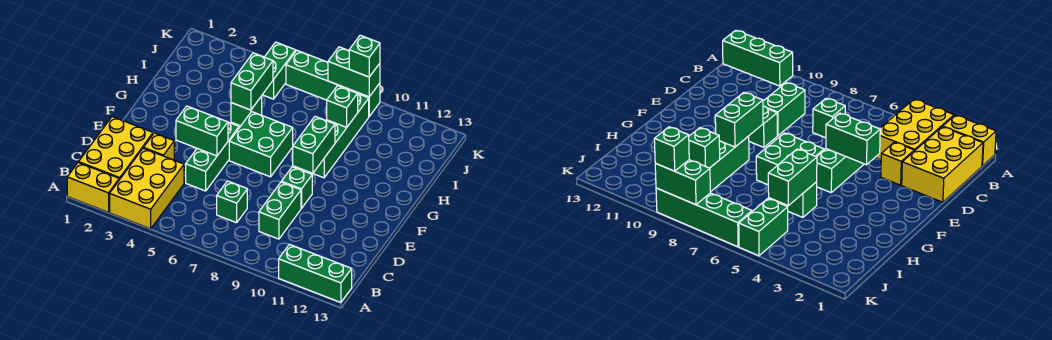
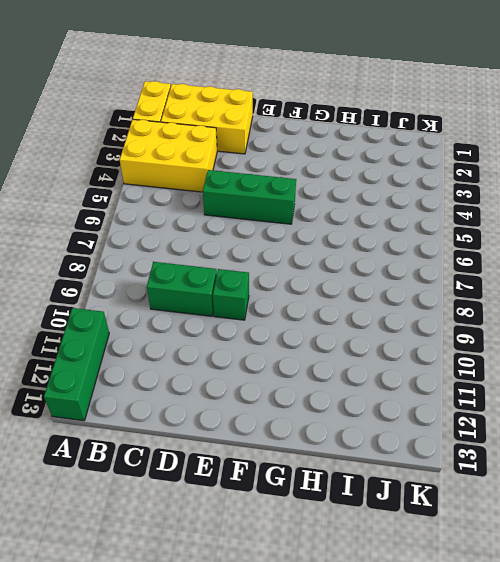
none -> green 1x1 brick [217,181,247,223]
none -> yellow 1x1 brick [144,133,174,160]
none -> green 2x2 brick [229,112,293,177]

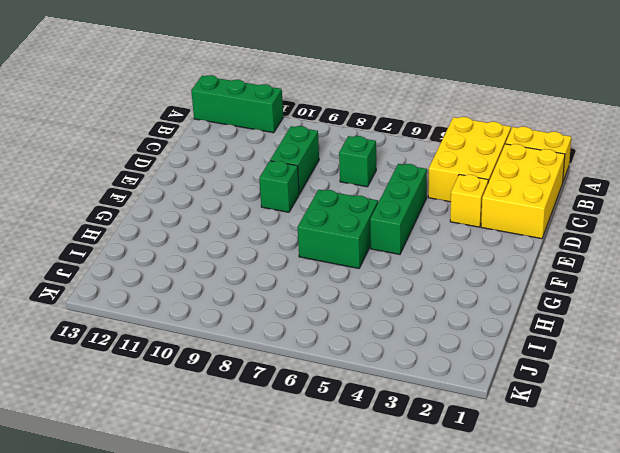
none -> green 1x4 brick [313,94,369,178]
none -> green 1x1 brick [231,96,262,126]
none -> green 1x2 brick [262,42,296,99]

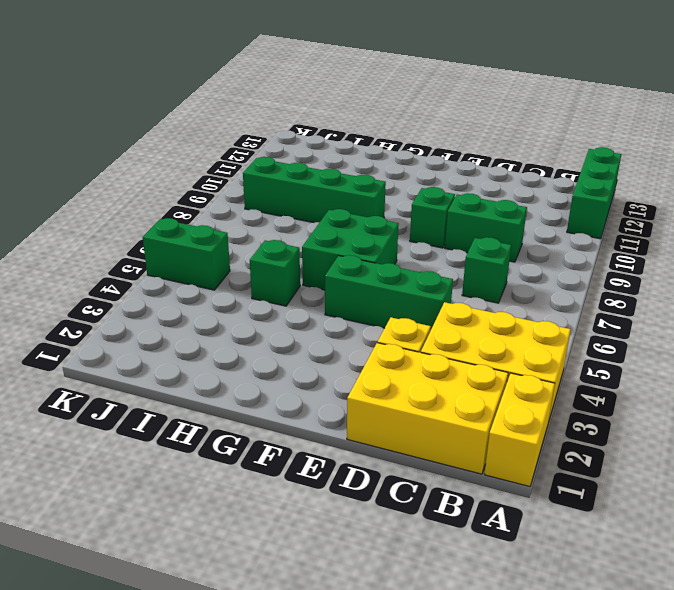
none -> green 1x4 brick [286,50,380,116]
none -> green 1x2 brick [176,106,228,156]
none -> green 1x2 brick [293,116,335,173]

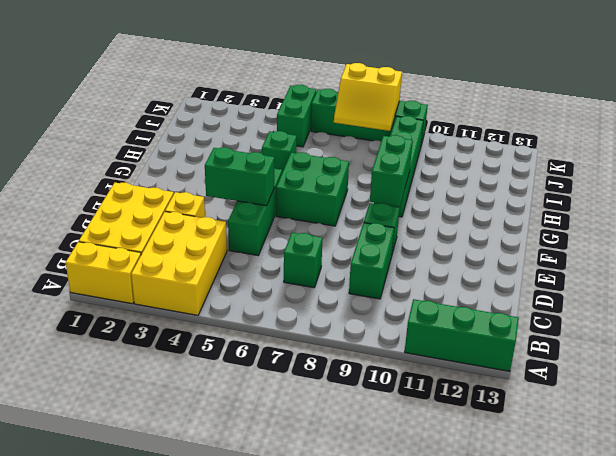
yellow 2x2 slope [334,63,402,131] -> green 1x2 brick [328,47,380,97]
none -> green 1x2 brick [231,53,273,110]
none -> green 1x1 brick [327,86,358,127]
none -> green 1x1 brick [349,35,380,77]

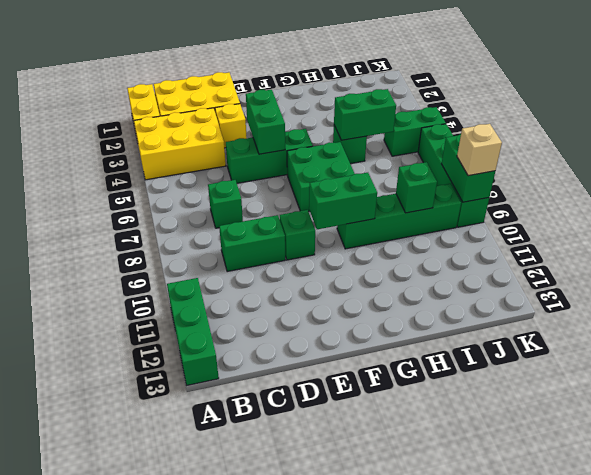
tan 1x1 brick [457,124,502,176] -> green 1x1 brick [349,35,380,77]

